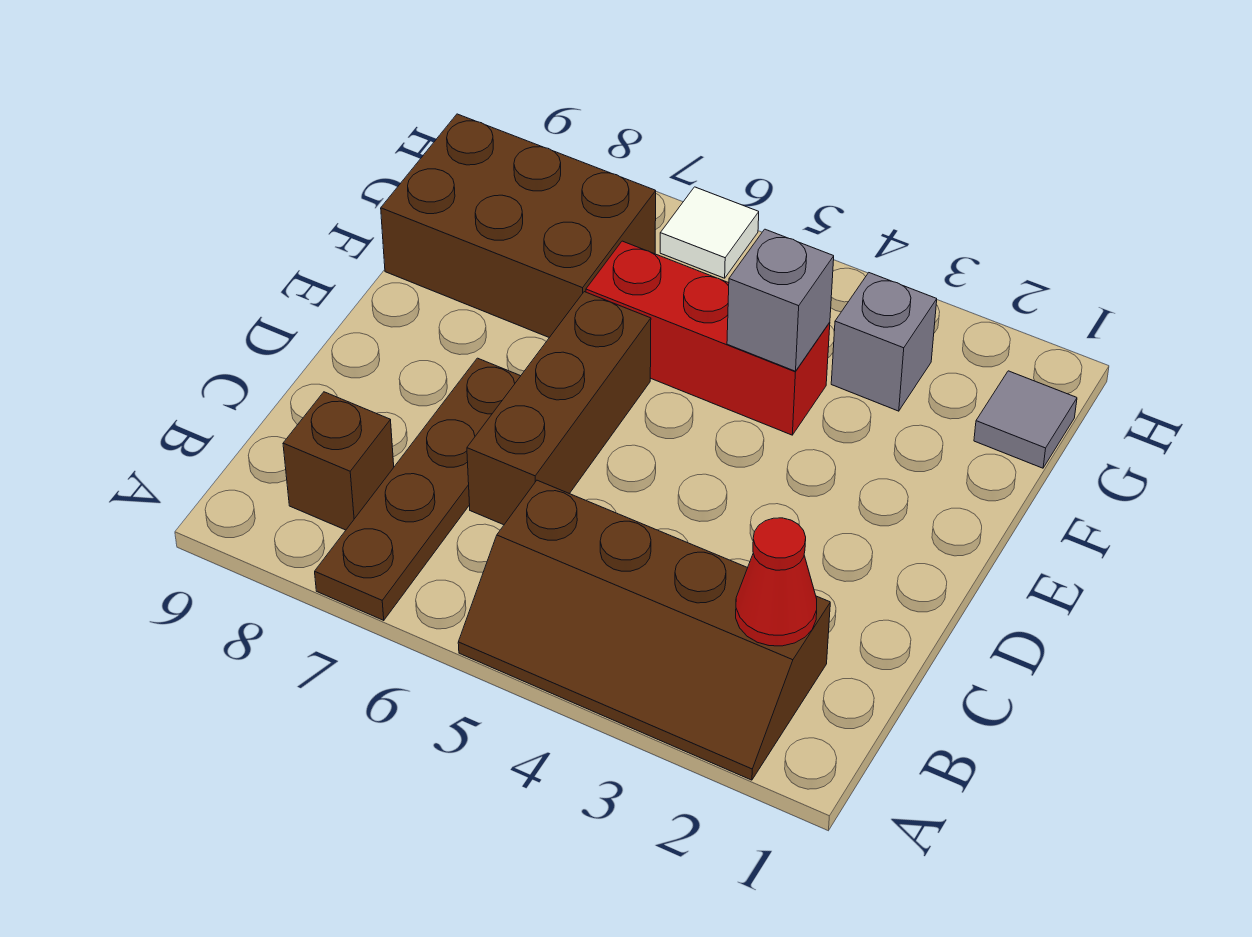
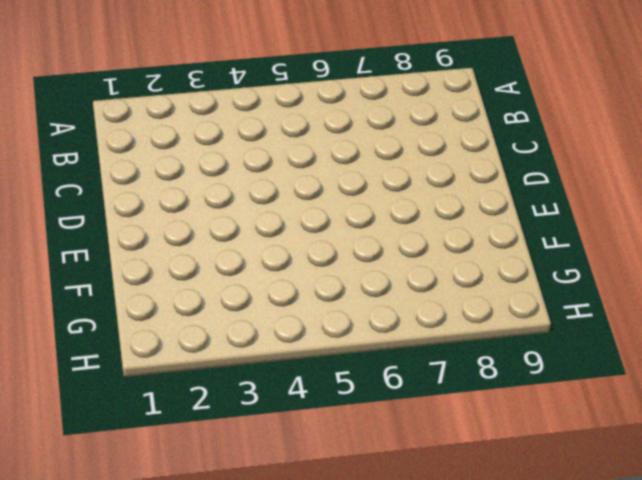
none -> brown 2x4 slope [458,480,830,780]
none -> brown 1x4 plate [315,358,520,620]

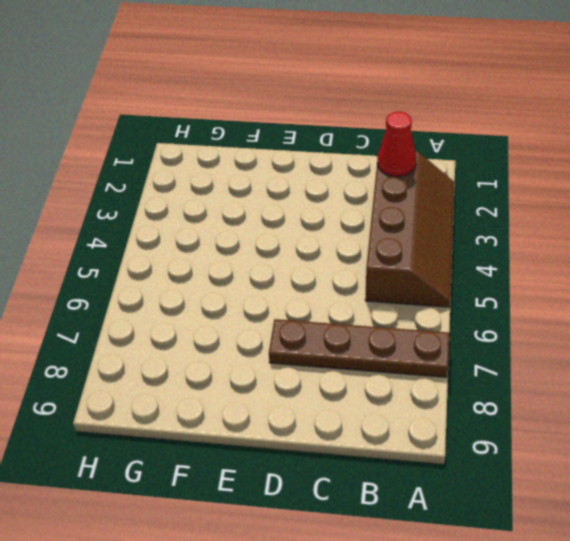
none -> brown 1x1 brick [283,392,394,530]
none -> brown 1x3 brick [467,292,651,525]

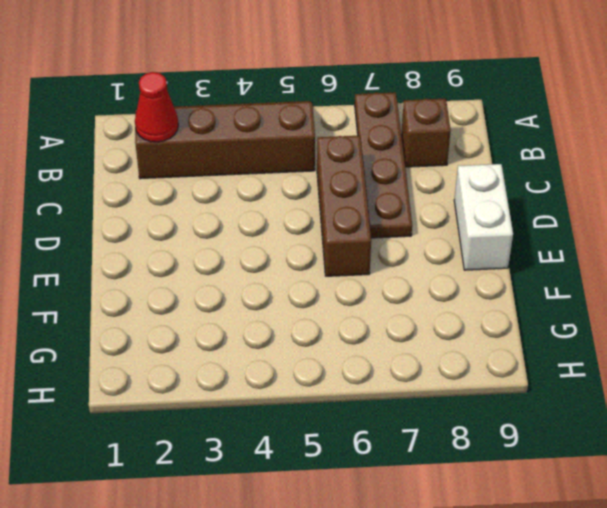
white 1x2 brick [454,164,513,270] -> none
none -> red 1x3 brick [586,241,830,435]
none -> brown 2x3 brick [381,114,656,338]

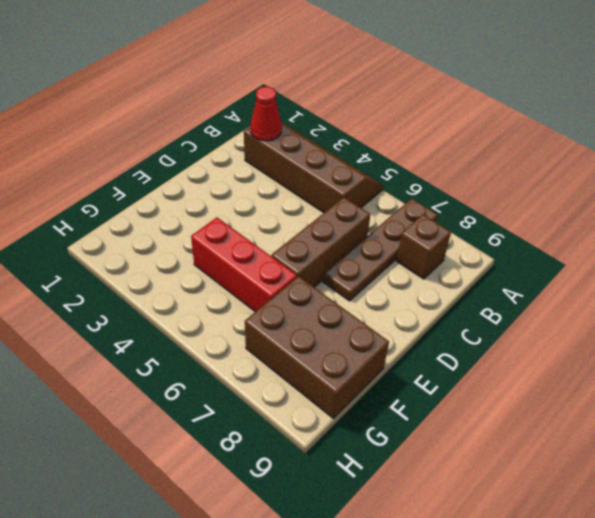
none -> grey 1x1 tile [974,371,1077,468]
none -> grey 1x1 brick [831,273,937,411]

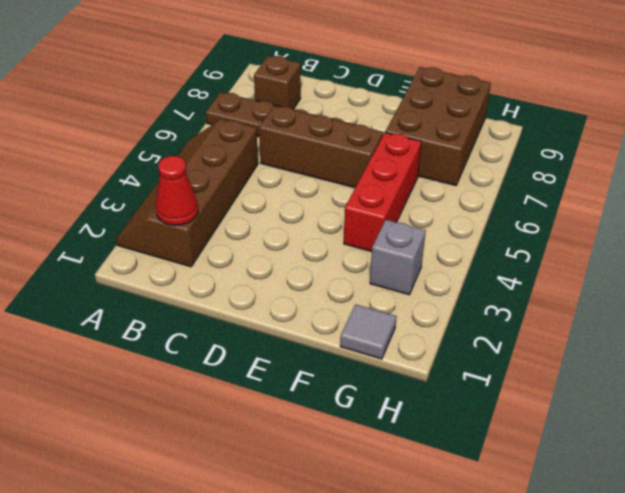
none -> white 1x1 tile [660,187,759,278]
none -> grey 1x1 brick [727,229,834,371]

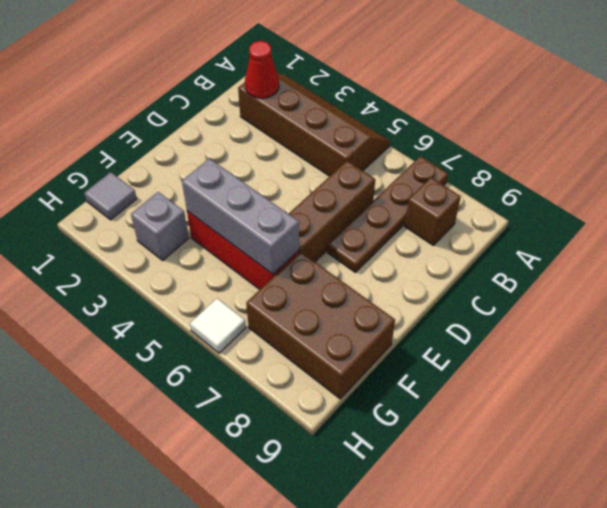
grey 1x3 brick [182,159,299,274] -> grey 1x1 brick [727,229,834,371]

